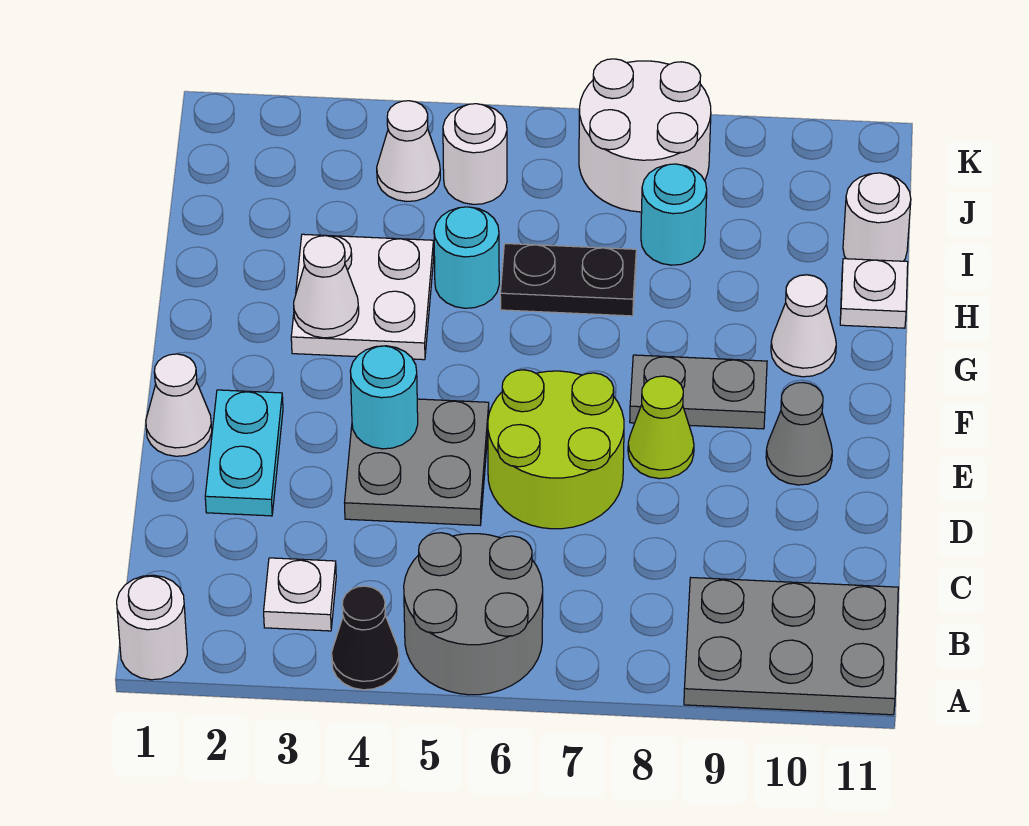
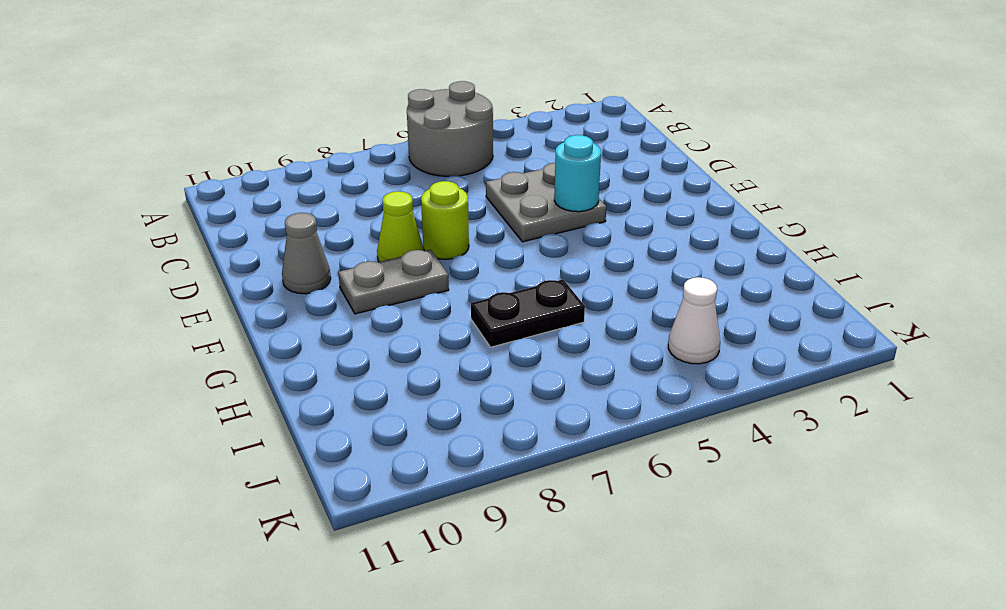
lime 1x1 round brick [421,181,469,259] -> lime 2x2 round brick [488,370,624,529]
none -> white 1x1 round brick [117,575,187,680]
none -> black 1x1 cone [332,586,399,690]
none -> grey 2x3 plate [684,578,898,715]

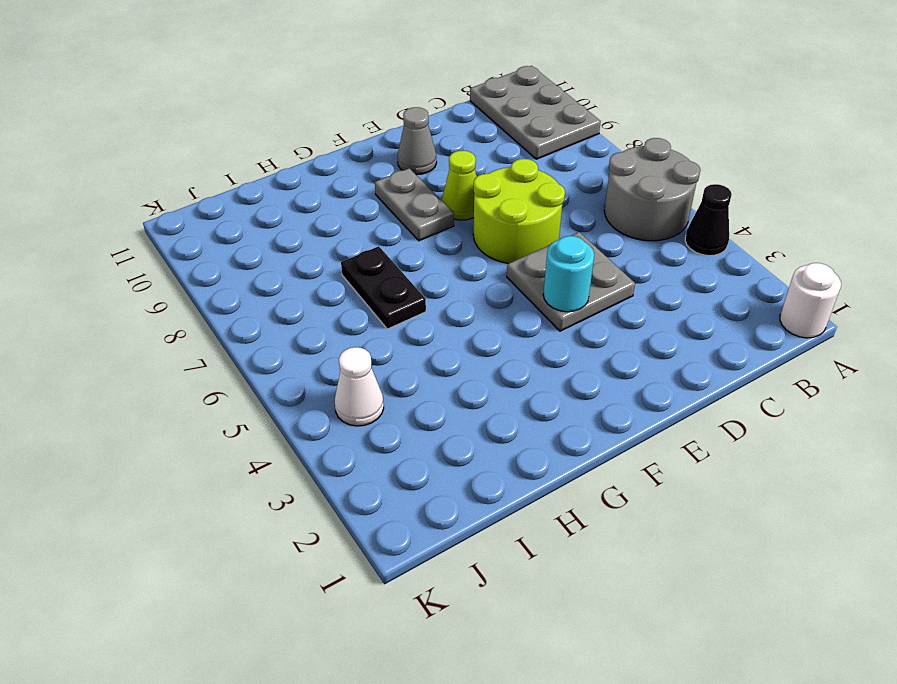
none -> white 1x1 plate [264,558,336,631]
none -> cyan 1x2 plate [205,390,283,516]
none -> white 1x1 cone [146,354,212,456]

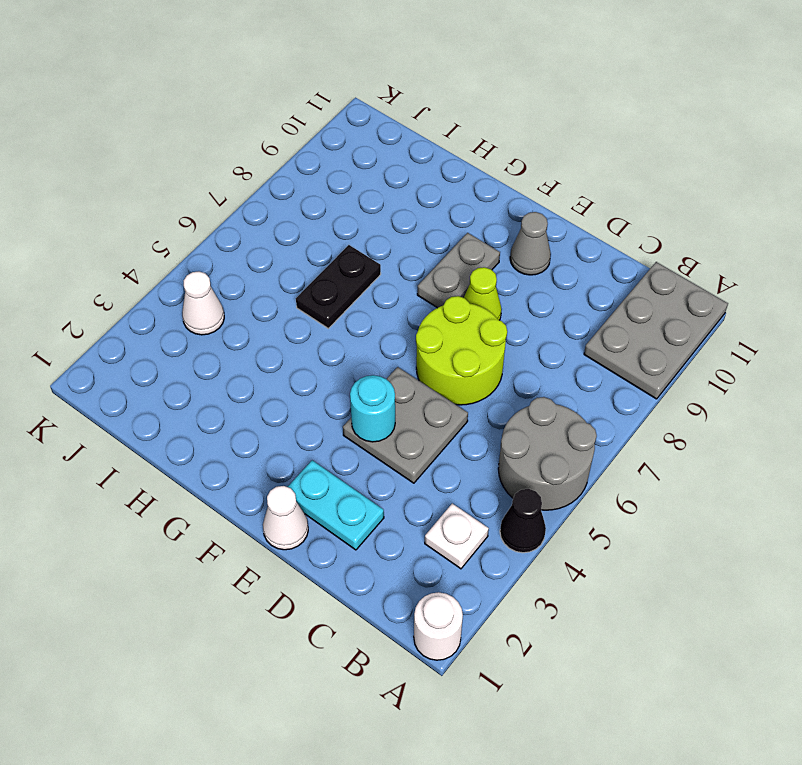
none -> white 2x2 plate [291,234,434,360]
none -> white 1x1 cone [771,275,836,377]
none -> cyan 1x1 round brick [434,207,499,308]

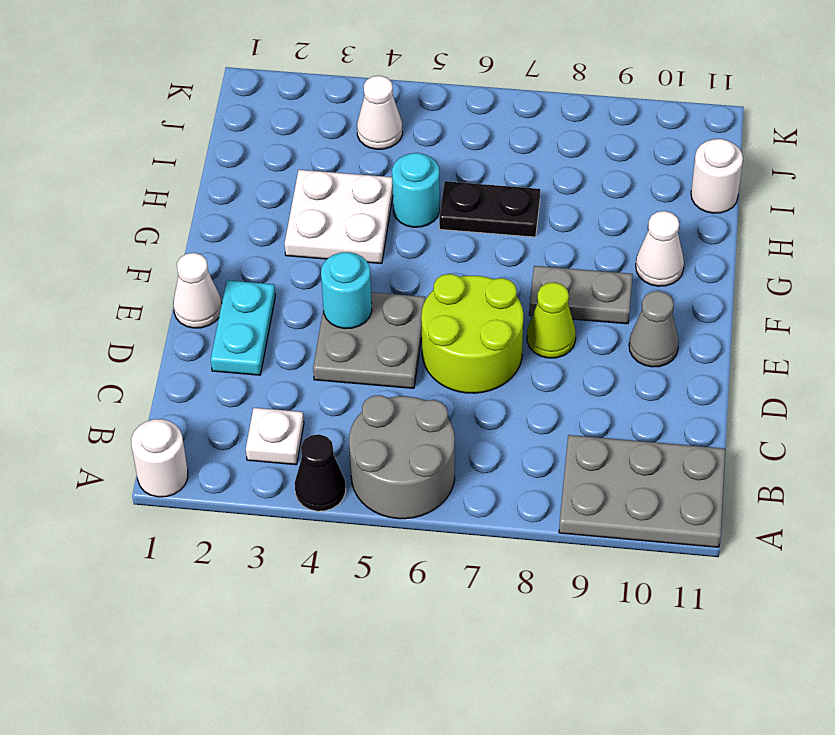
none -> white 1x1 plate [840,259,908,328]
none -> cyan 1x1 round brick [641,164,707,265]
none -> white 1x1 round brick [443,104,507,204]

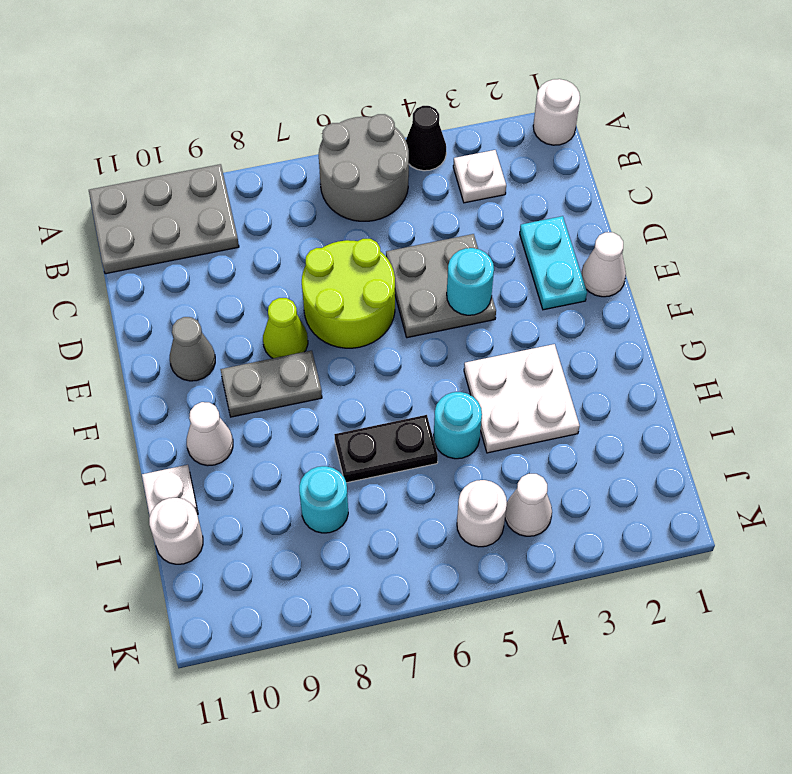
none -> white 2x2 round brick [579,59,711,212]
none -> white 1x1 cone [294,236,359,338]

